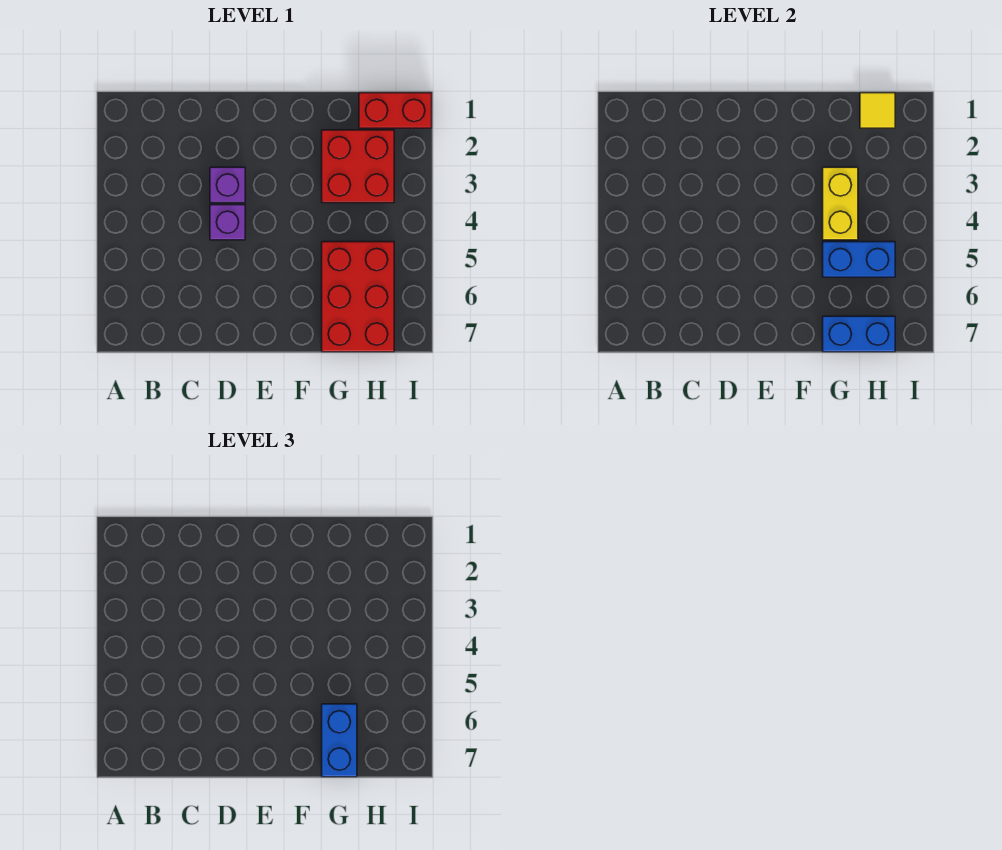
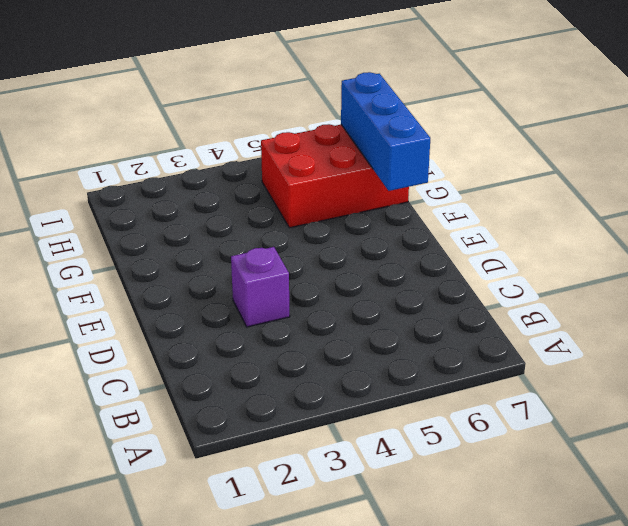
blue 1x3 brick [341,72,430,191] -> blue 1x2 brick [823,316,895,352]
none -> purple 1x1 brick [210,205,245,240]
none -> red 2x2 brick [322,130,394,203]

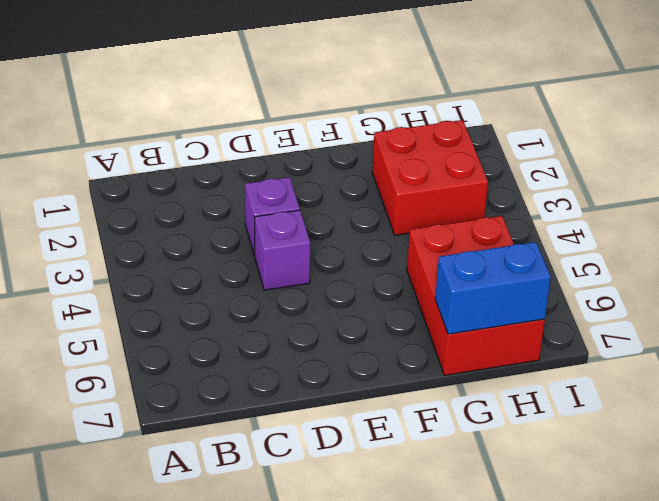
none -> red 1x2 brick [359,93,432,128]
none -> yellow 1x2 brick [823,167,858,240]

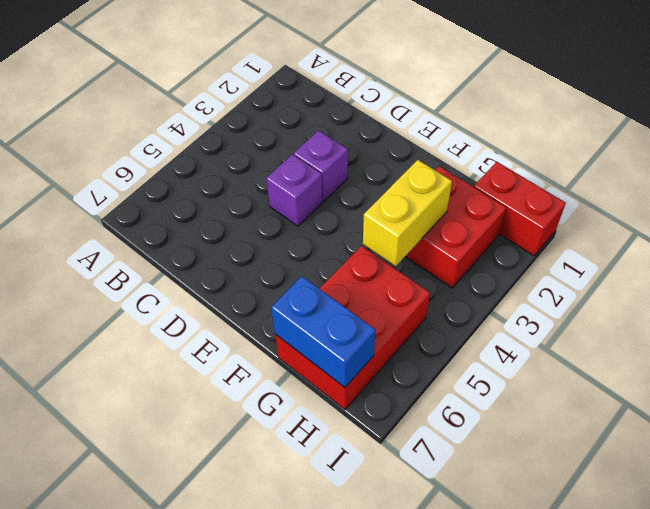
none -> blue 1x2 brick [823,242,895,277]
none -> yellow 1x1 tile [860,93,895,128]

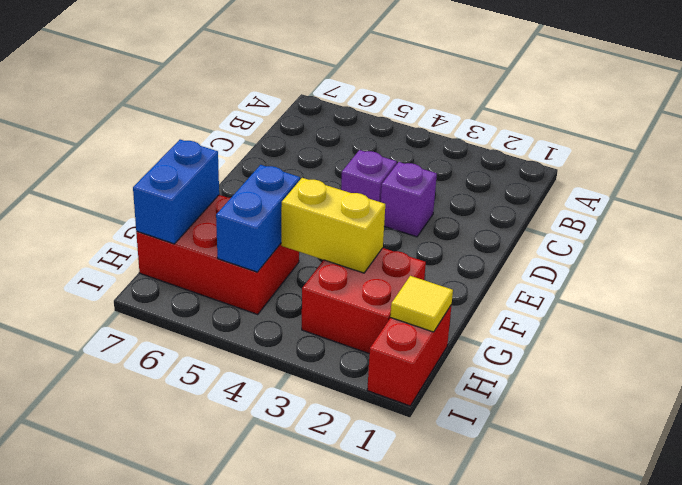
none -> blue 1x2 brick [322,704,357,777]

